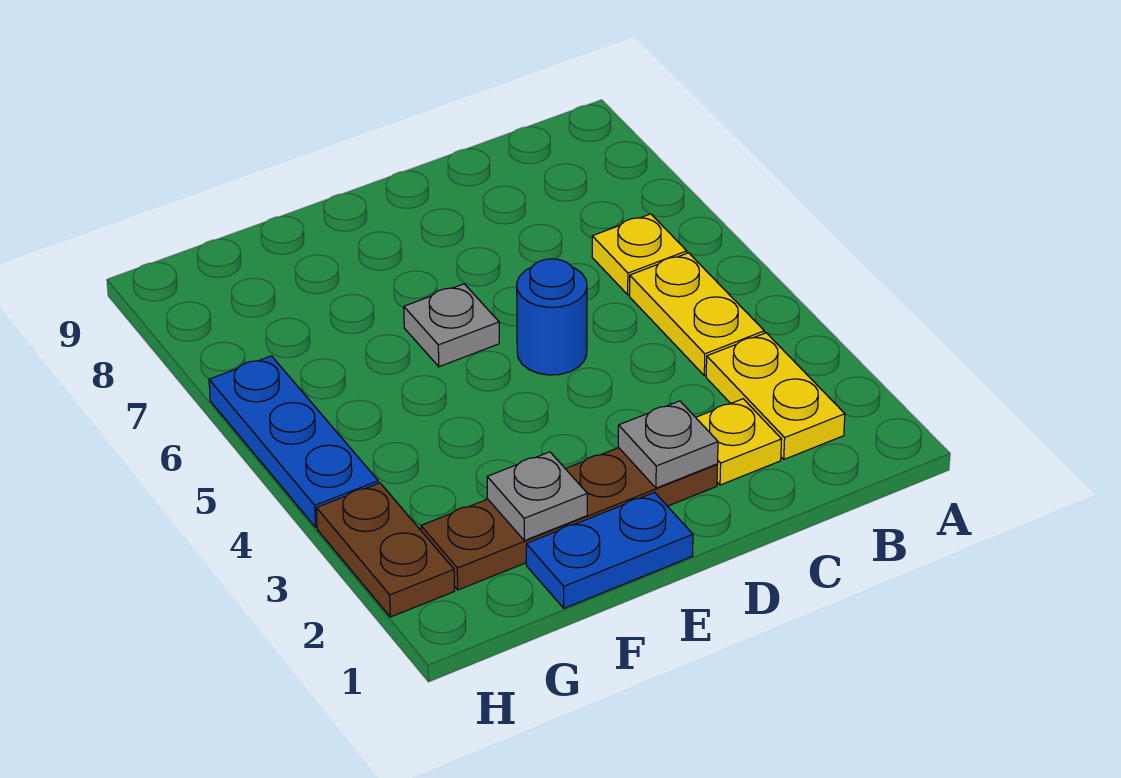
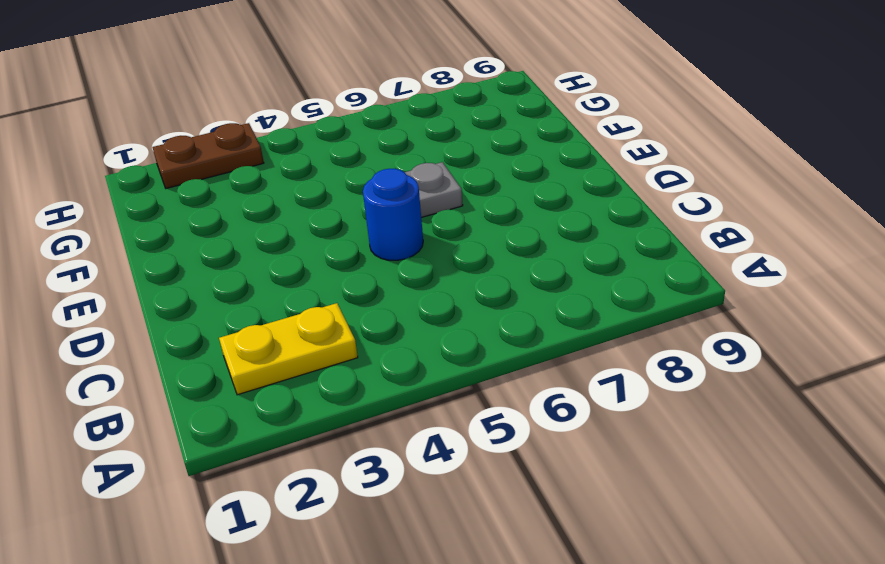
none -> yellow 1x2 plate [629,253,764,376]
none -> yellow 1x1 plate [592,214,687,295]
none -> yellow 1x1 plate [696,399,782,485]

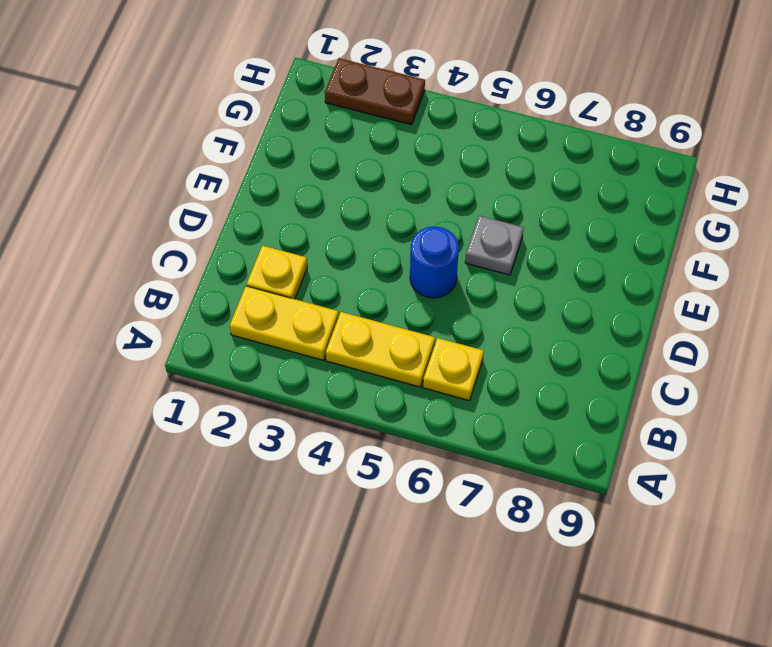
none -> brown 1x4 plate [421,448,718,590]
none -> blue 1x2 plate [526,492,693,608]
none -> blue 1x3 plate [209,356,378,527]

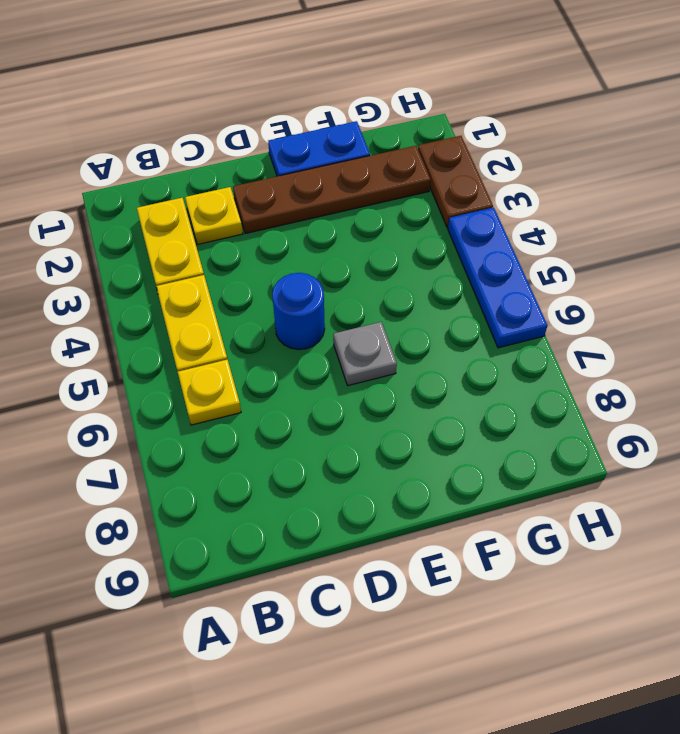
none -> grey 1x1 plate [618,401,718,488]
none -> grey 1x1 plate [487,452,587,541]

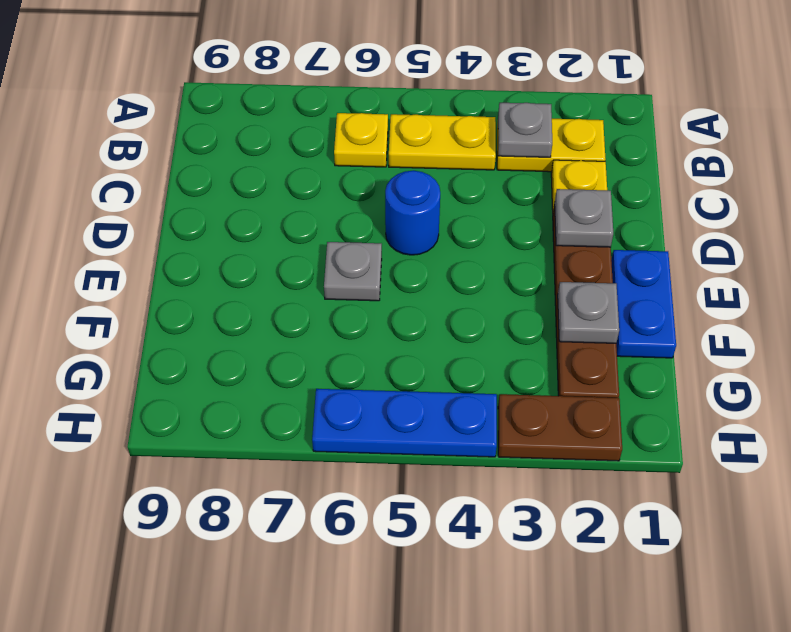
grey 1x1 plate [498,103,552,157] -> none

